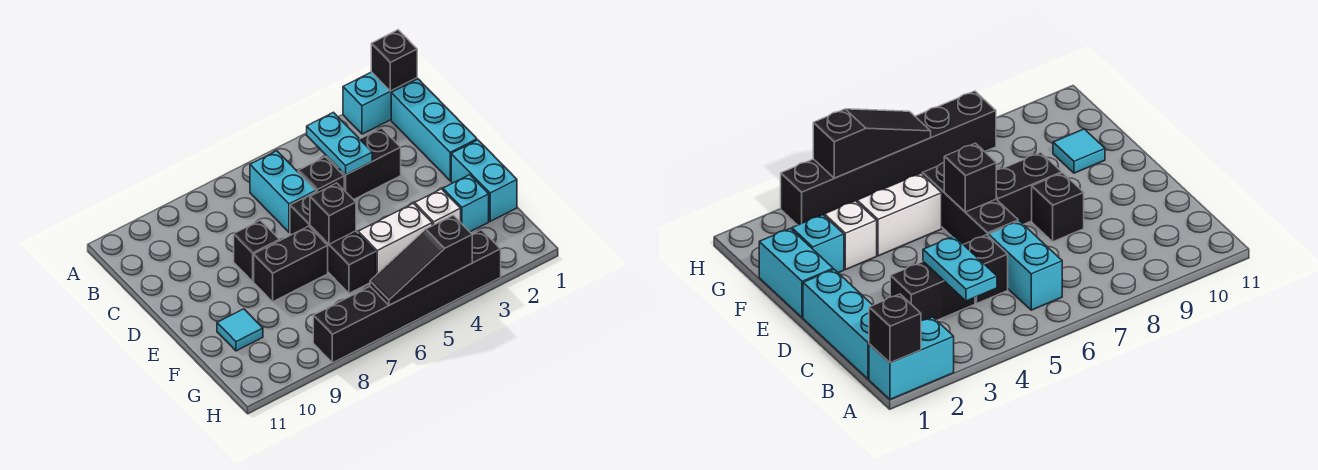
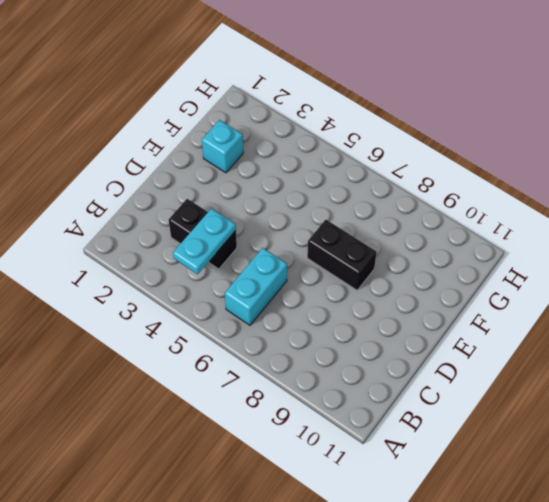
none -> cyan 1x2 brick [343,72,417,134]
none -> cyan 1x3 brick [391,79,477,181]
none -> black 1x1 brick [298,157,344,192]

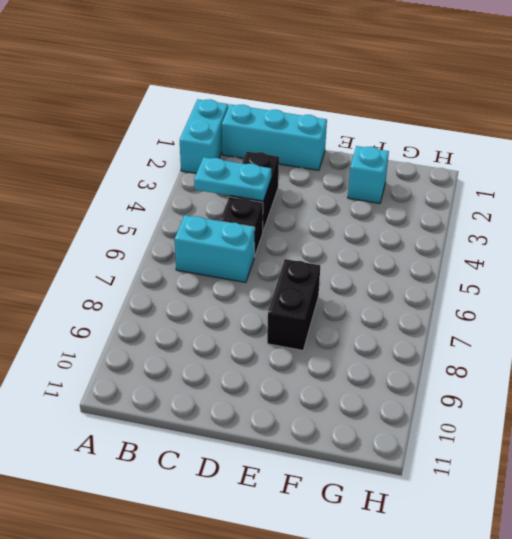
none -> black 1x3 brick [290,192,376,293]
none -> black 1x1 brick [234,220,279,281]
none -> cyan 1x2 brick [451,140,517,221]

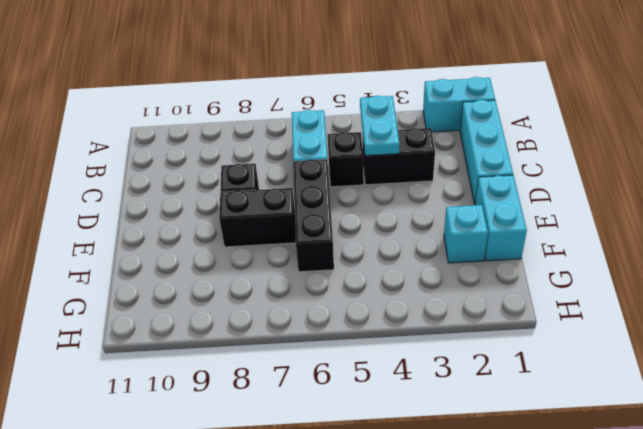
none -> white 1x1 brick [415,189,461,226]
none -> white 1x2 brick [358,203,432,275]
none -> cyan 1x1 tile [217,309,263,351]

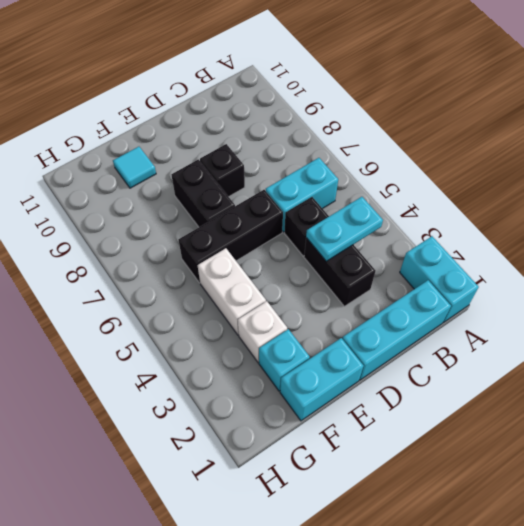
none -> black 1x6 brick [313,230,501,363]
none -> black 1x1 brick [371,30,417,91]
none -> black 1x1 brick [310,183,356,244]

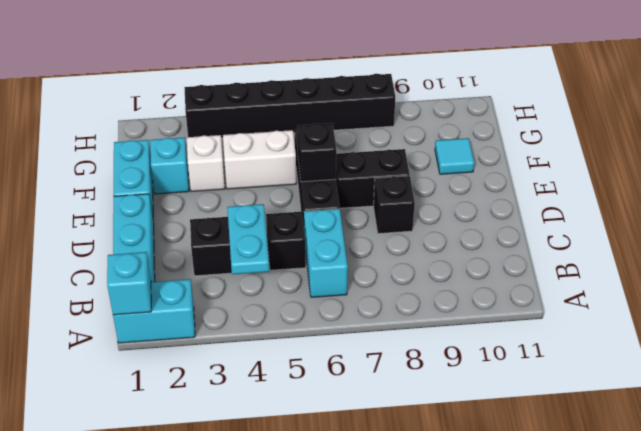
cyan 1x1 brick [107,252,151,315] -> black 1x1 brick [371,30,417,91]
none -> black 1x3 slope [370,215,472,305]

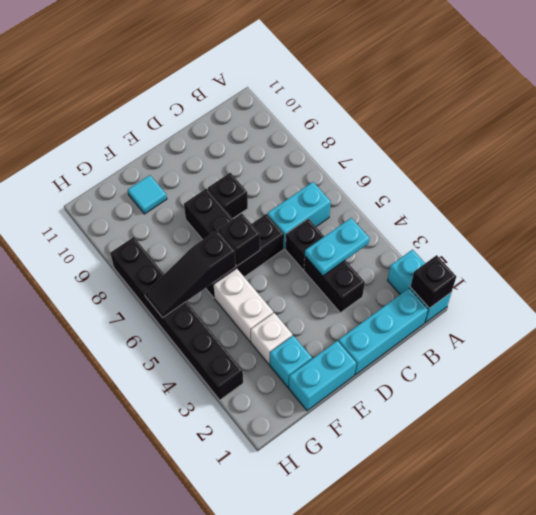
black 1x3 slope [145,230,236,318] -> black 1x3 slope turned to [370,215,472,305]

